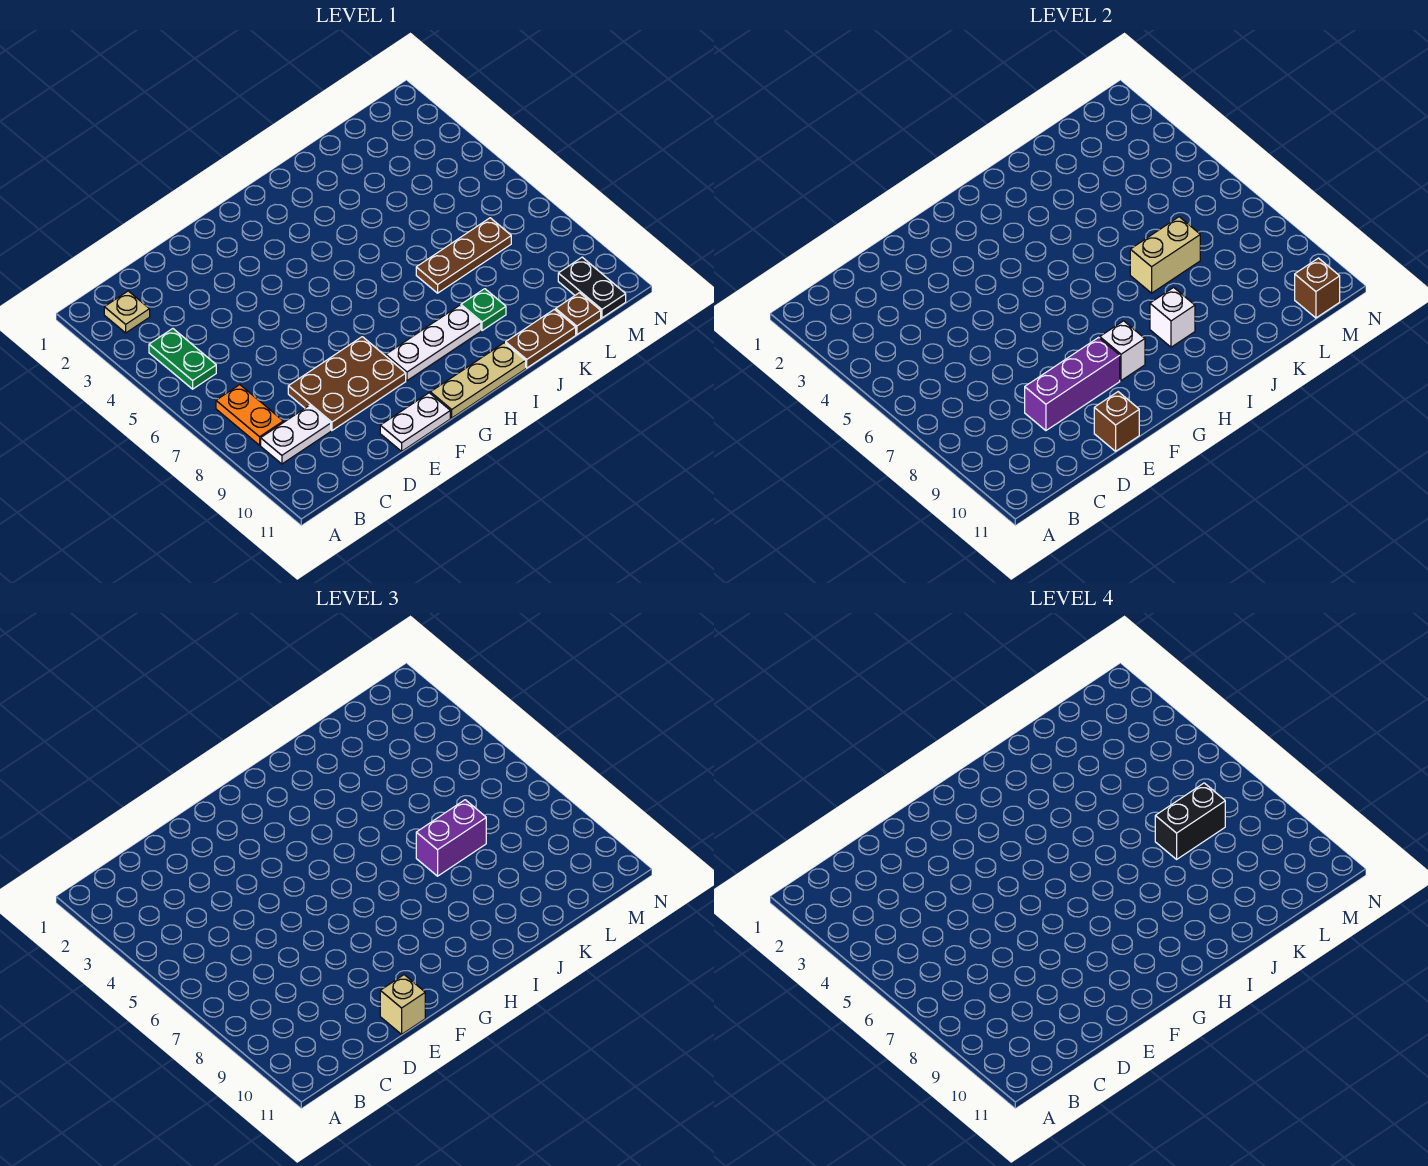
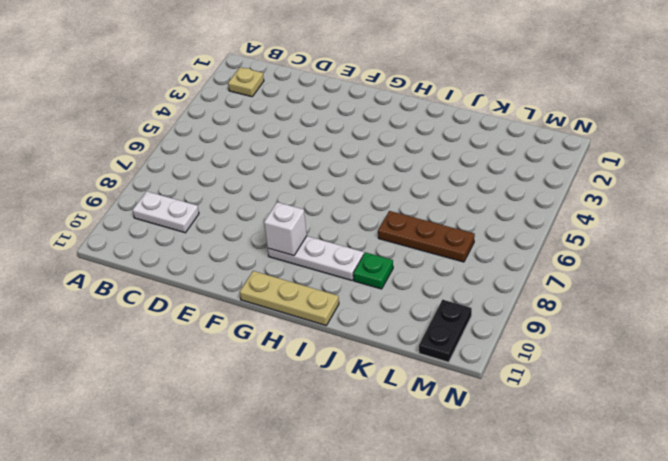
none -> green 1x2 plate [149,329,216,389]
none -> orange 1x2 plate [216,385,283,445]
none -> brown 2x3 plate [288,337,406,431]

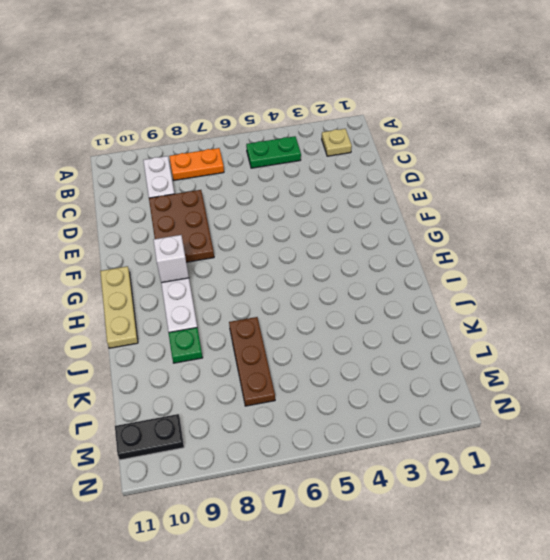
none -> white 1x2 plate [380,393,450,451]
none -> brown 1x2 plate [506,309,576,368]
none -> brown 1x1 plate [556,293,601,335]

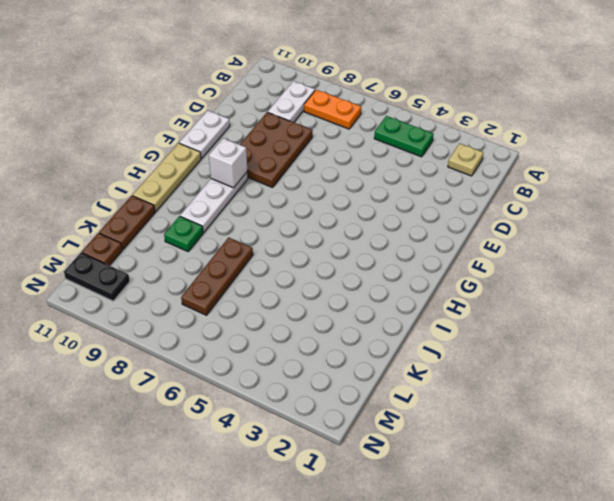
none -> purple 1x3 brick [1025,338,1120,431]
none -> brown 1x1 brick [1094,392,1139,451]
none -> white 1x1 brick [1150,287,1195,347]

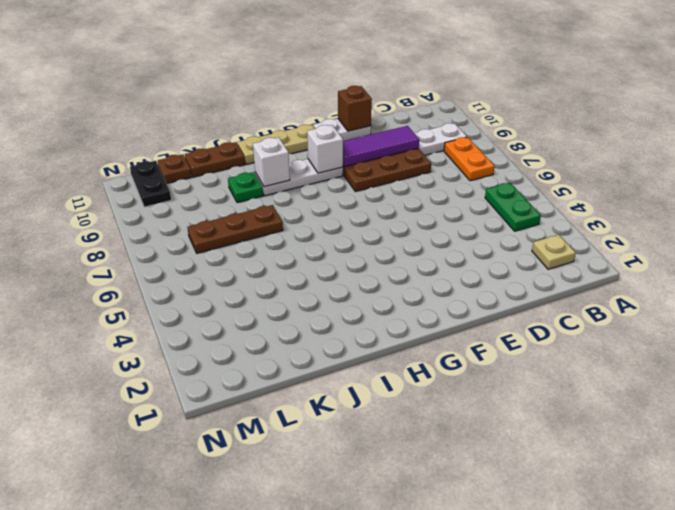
purple 1x3 tile [343,126,419,167] -> purple 1x3 brick [1025,338,1120,431]
none -> tan 1x2 brick [1130,217,1200,293]
none -> brown 1x1 brick [1295,258,1340,318]
none -> tan 1x1 brick [380,975,425,1034]

